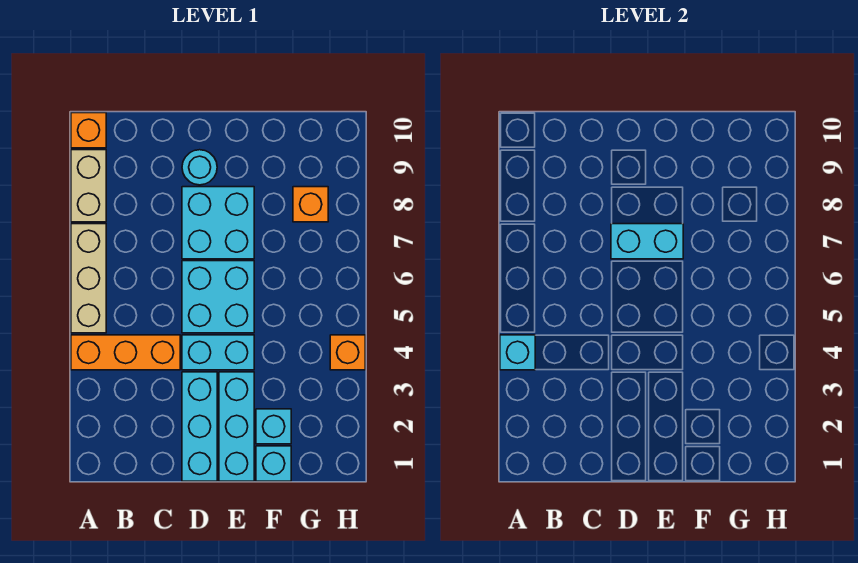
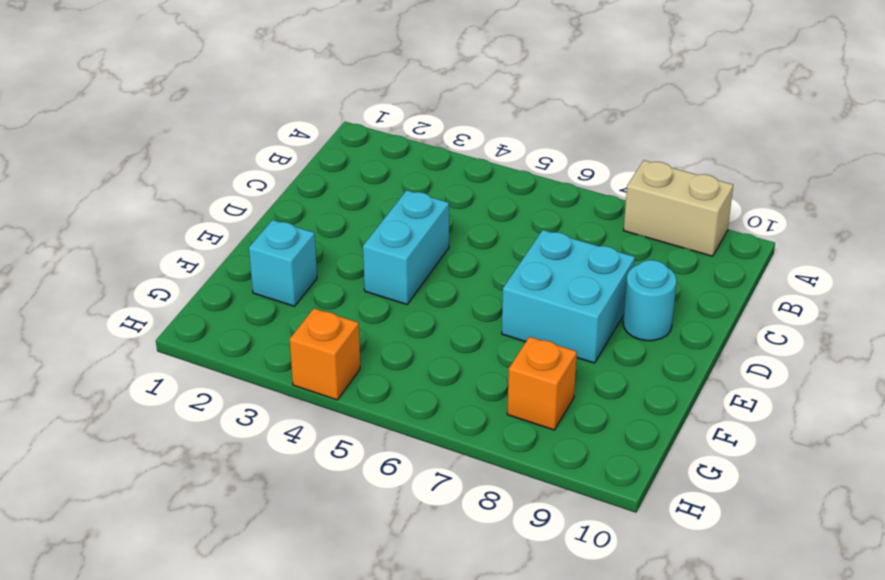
none -> orange 1x3 brick [71,335,180,370]
none -> tan 1x3 brick [71,224,106,333]
none -> orange 1x1 brick [71,113,106,148]

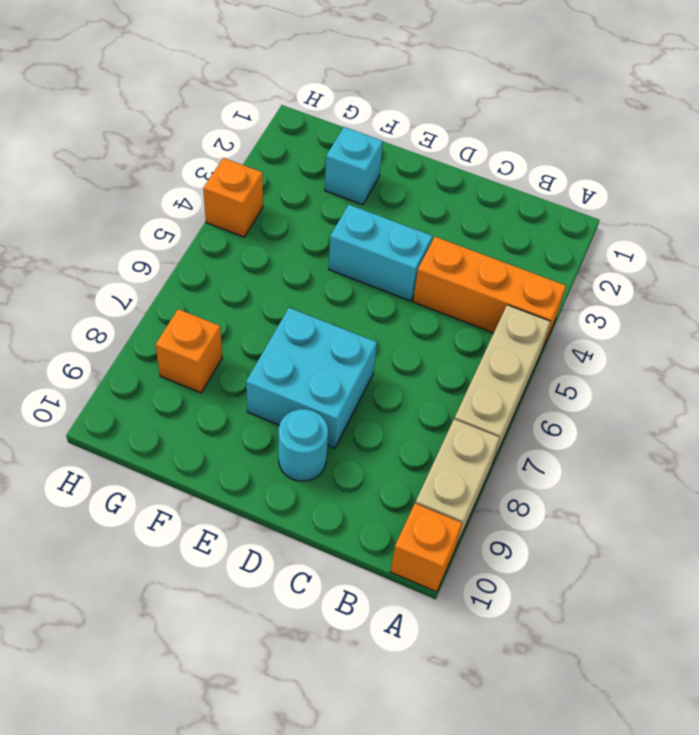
none -> cyan 1x3 brick [182,372,217,481]
none -> cyan 2x2 brick [182,261,254,333]
none -> cyan 1x3 brick [219,372,254,481]

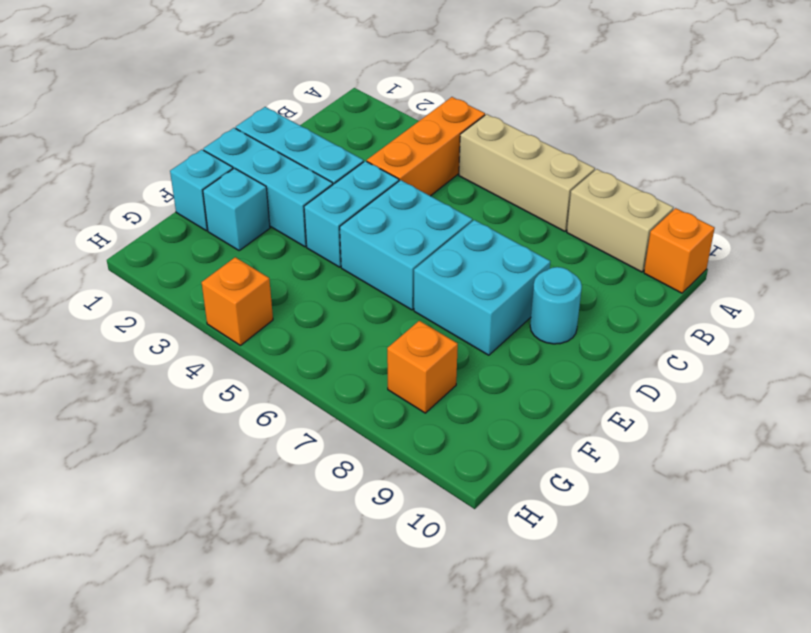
none -> cyan 1x1 brick [500,335,535,370]
none -> cyan 1x2 brick [611,224,683,259]

